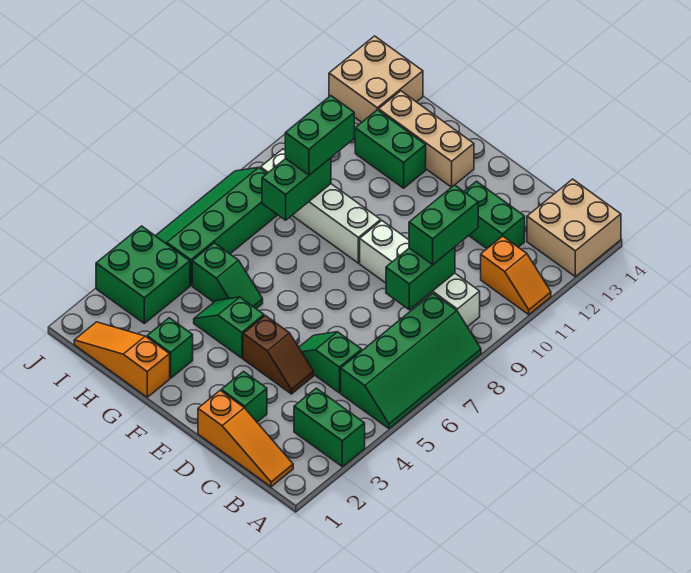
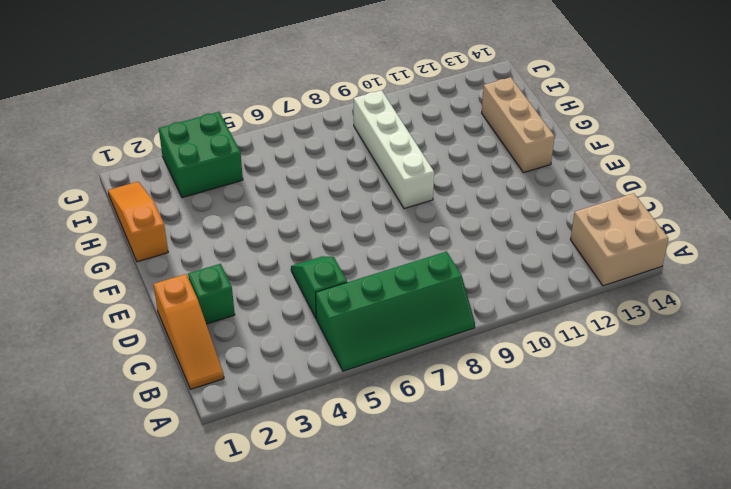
none -> green 1x2 brick [294,388,365,467]
none -> orange 1x2 slope [481,236,551,315]
none -> white 1x4 brick [360,221,480,327]

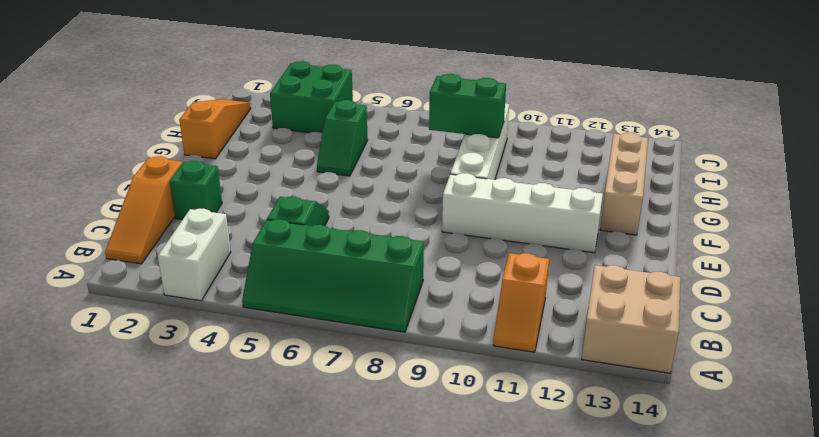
white 1x2 brick [158,209,231,301] -> green 1x2 brick [294,388,365,467]
white 1x4 brick [442,173,603,253] -> white 1x4 brick turned to [360,221,480,327]
none -> green 1x2 brick [464,181,525,248]
none -> brown 1x2 slope [243,316,314,394]
none -> green 1x2 slope [194,297,264,358]

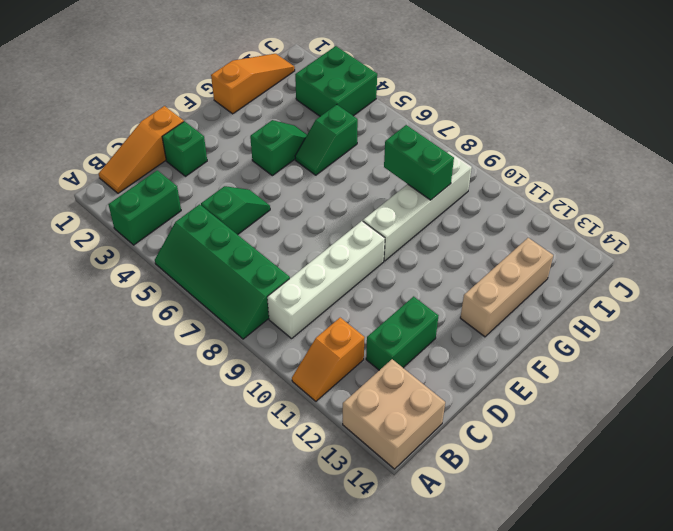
none -> brown 1x2 slope [243,316,314,394]
none -> green 1x1 brick [147,318,193,378]
none -> green 1x2 brick [355,110,426,188]

